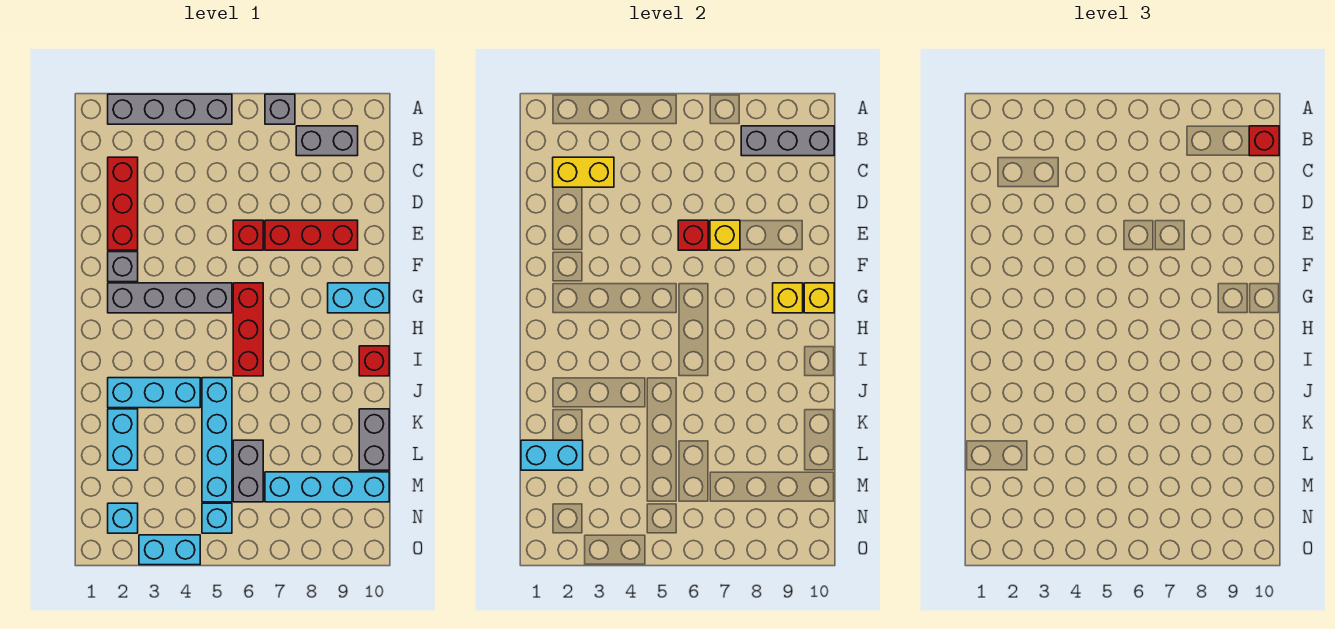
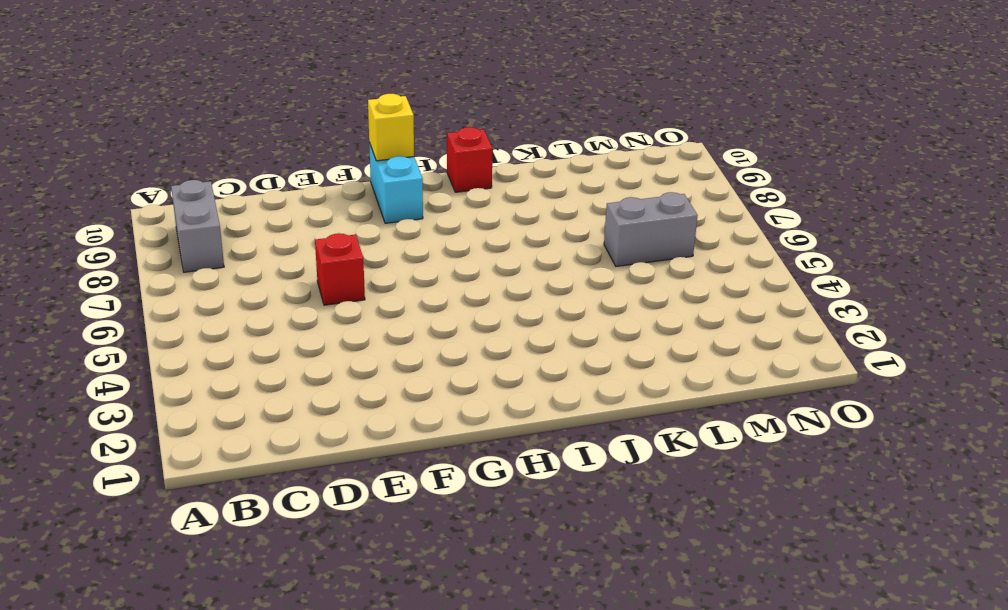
none -> grey 1x4 brick [108,94,232,124]
none -> grey 1x1 brick [265,94,295,124]
none -> red 1x3 brick [108,157,138,250]

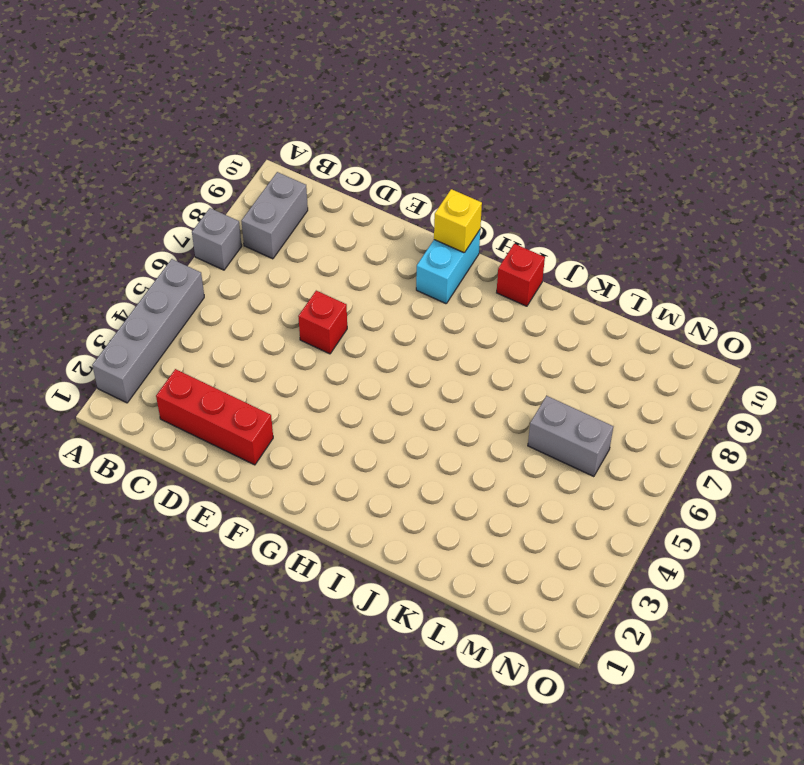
none -> red 1x3 brick [265,220,358,250]
none -> grey 1x1 brick [108,252,138,282]
none -> grey 1x4 brick [108,283,232,313]

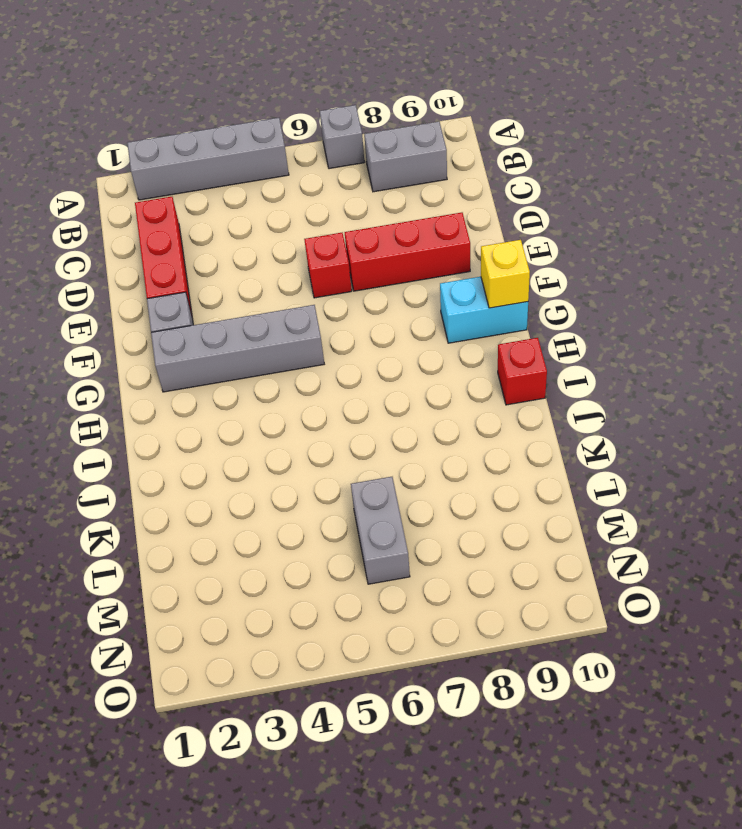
none -> red 1x3 brick [233,283,263,376]
none -> cyan 1x3 brick [108,378,200,408]
none -> cyan 1x4 brick [202,378,232,502]

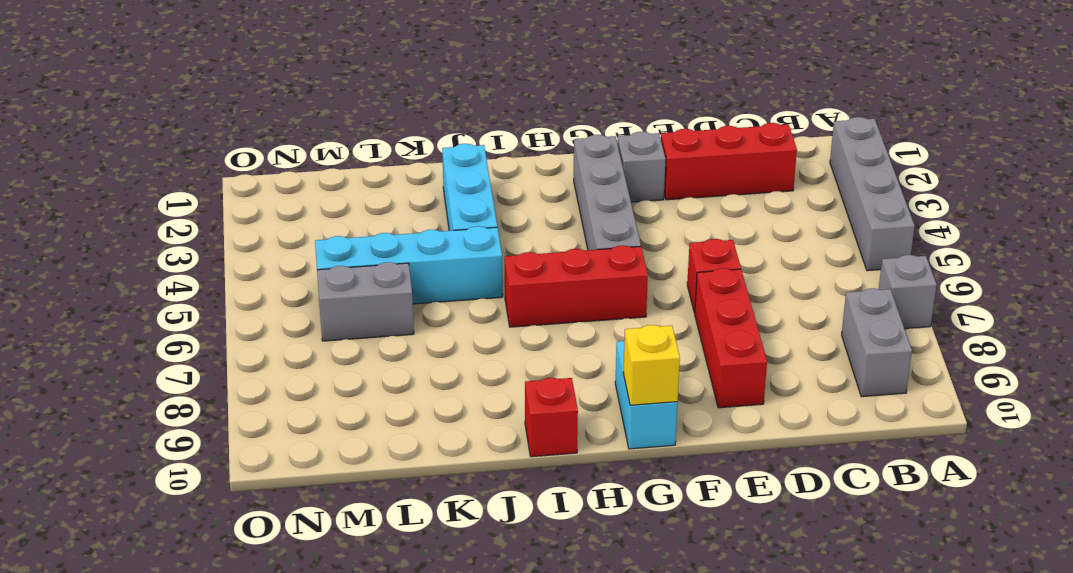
none -> cyan 1x2 brick [108,409,138,470]
none -> grey 1x2 brick [359,409,389,470]
none -> cyan 1x4 brick [265,472,389,502]

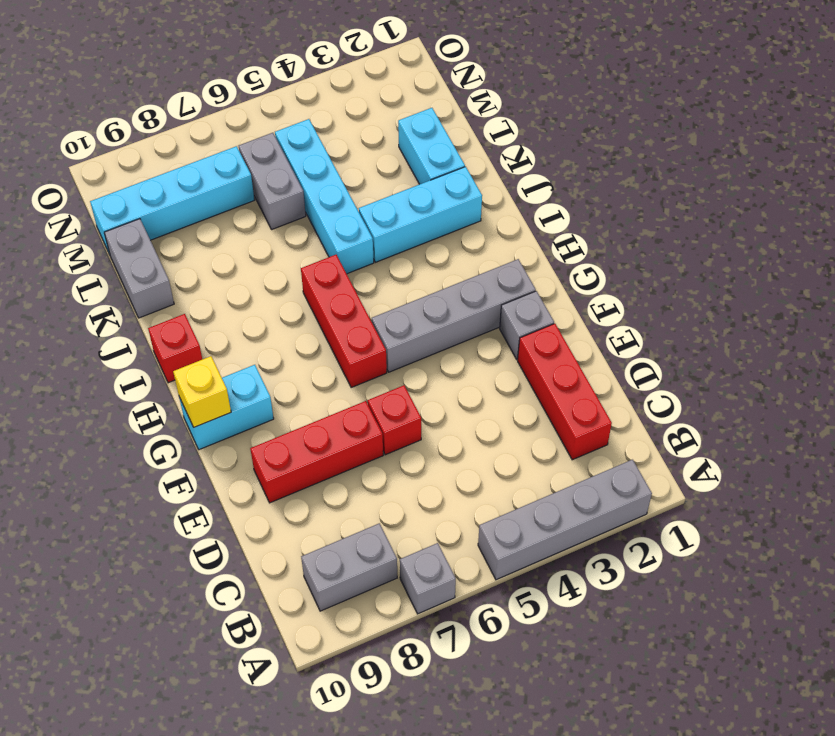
none -> cyan 1x1 brick [108,503,138,533]
none -> cyan 1x1 brick [202,503,232,533]
none -> cyan 1x2 brick [139,535,200,565]

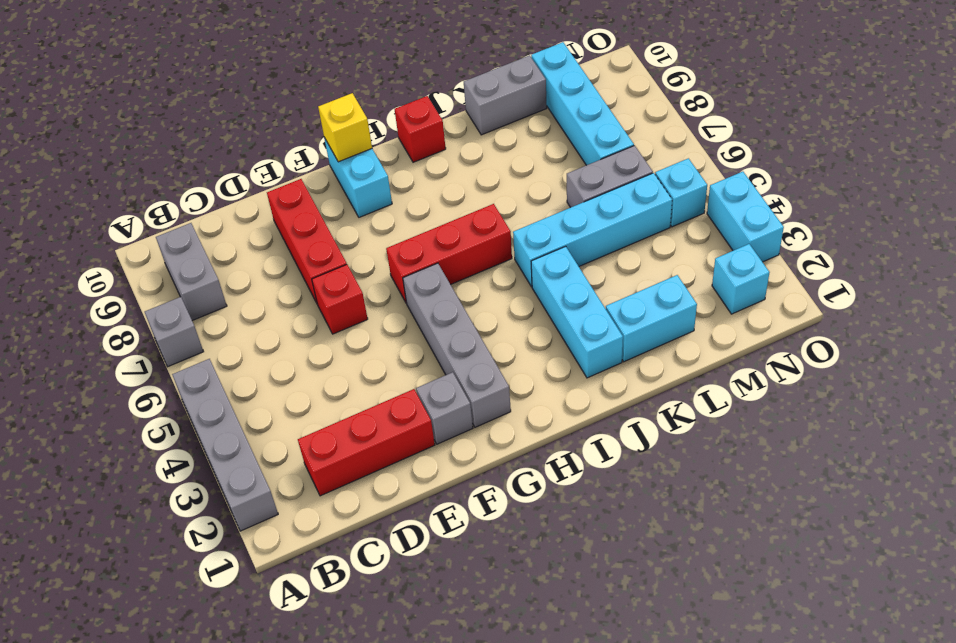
none -> grey 1x3 brick [741,126,834,156]
none -> yellow 1x2 brick [553,157,614,187]
none -> red 1x1 brick [678,220,708,250]

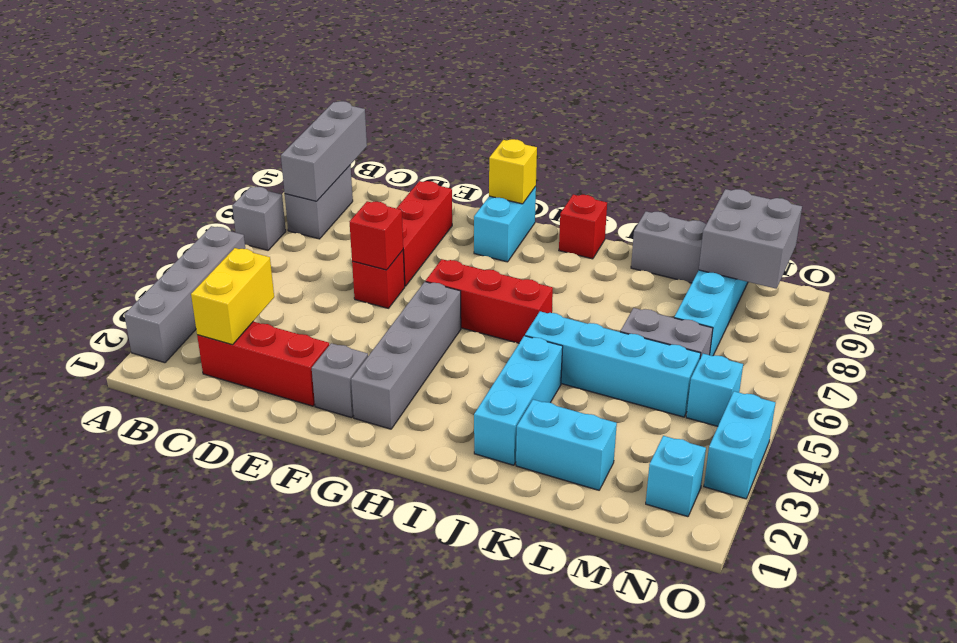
grey 2x2 brick [699,189,802,289] -> none
none -> yellow 1x1 brick [710,220,740,250]
none -> yellow 1x1 brick [773,283,803,313]
none -> cyan 1x2 brick [521,440,583,470]

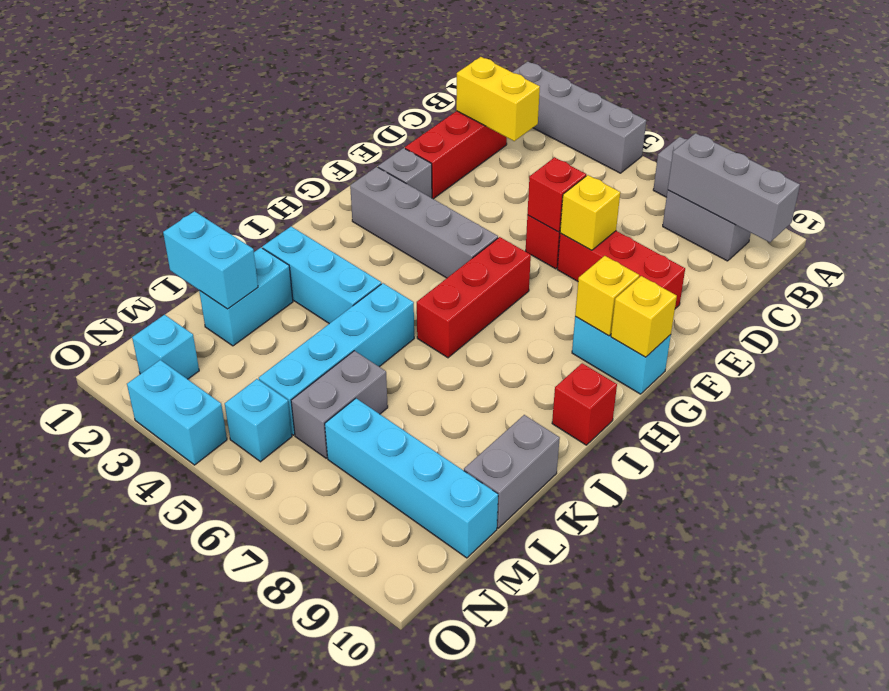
none -> red 1x1 brick [1249,126,1279,156]

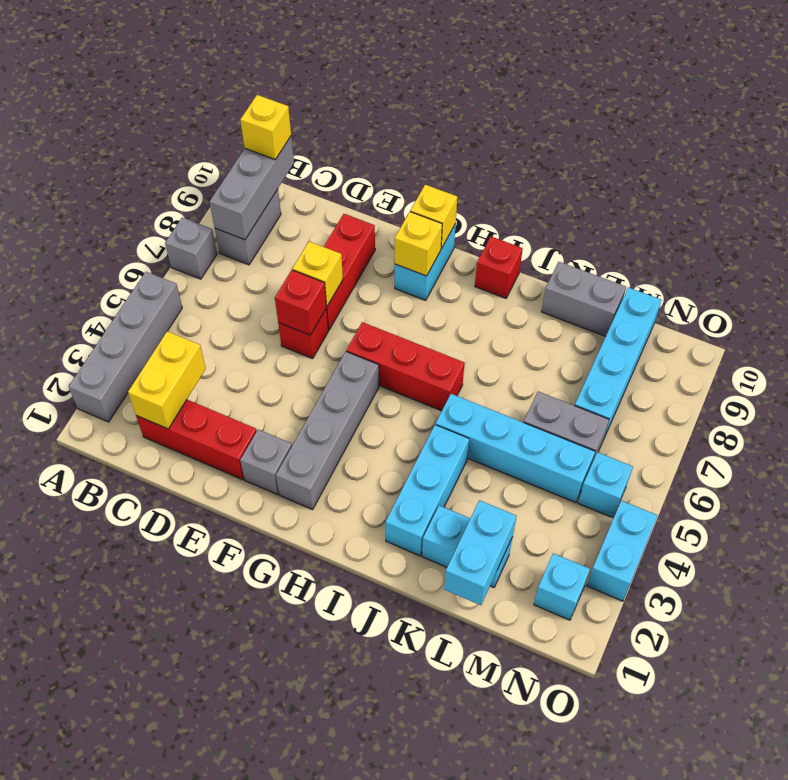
yellow 1x1 brick [240,95,291,159] -> red 1x1 brick [1249,126,1279,156]

